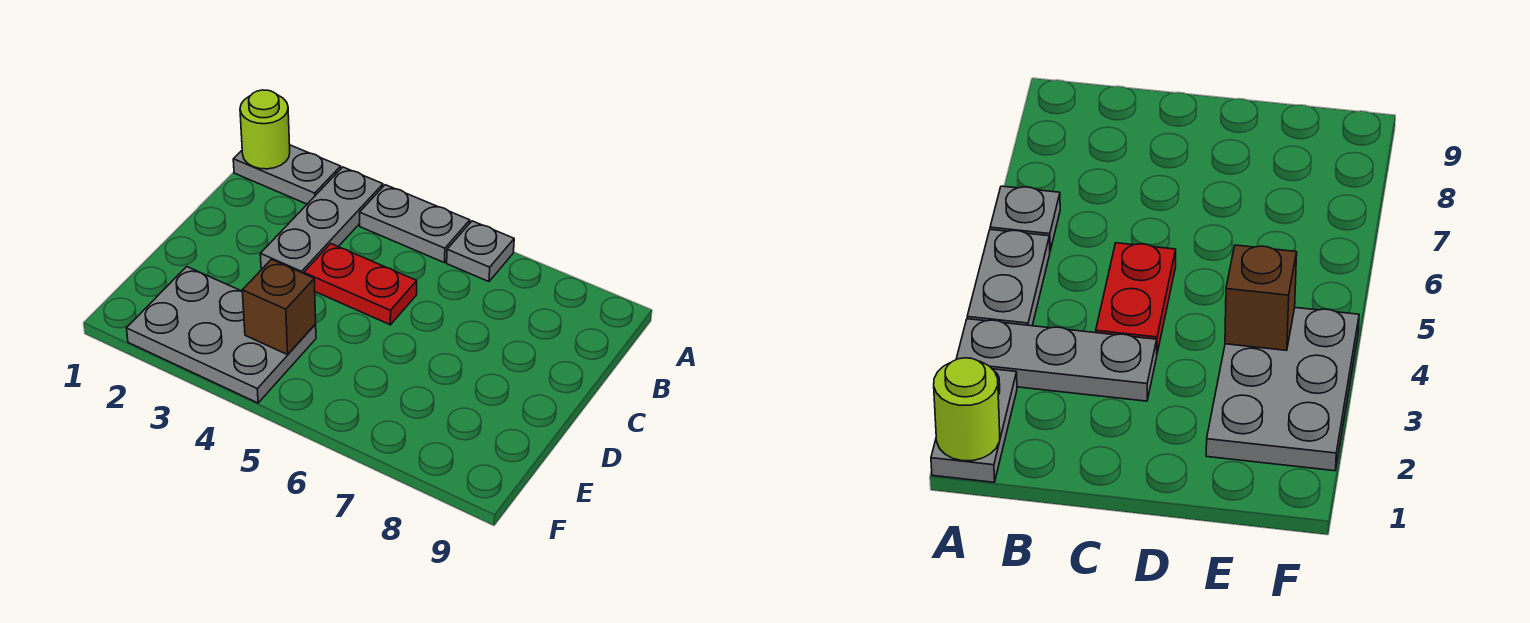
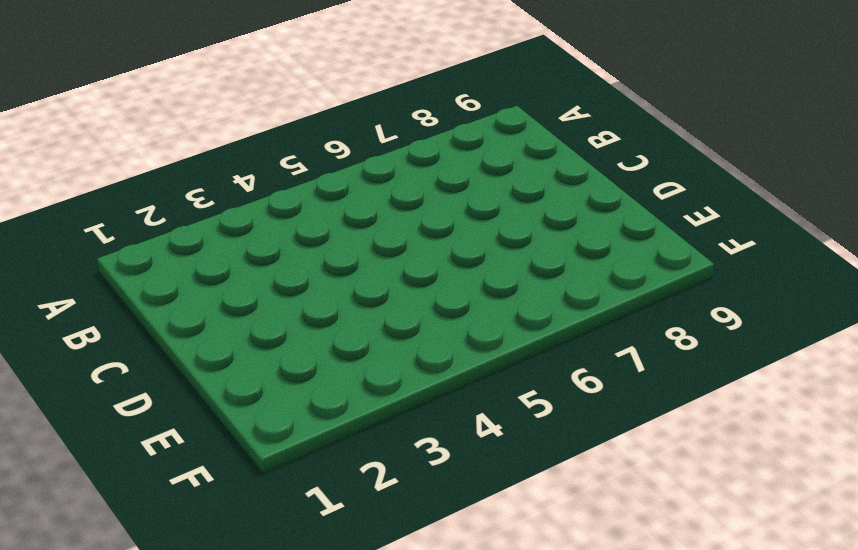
none -> grey 1x2 plate [233,145,341,204]
none -> grey 1x3 plate [260,167,383,273]

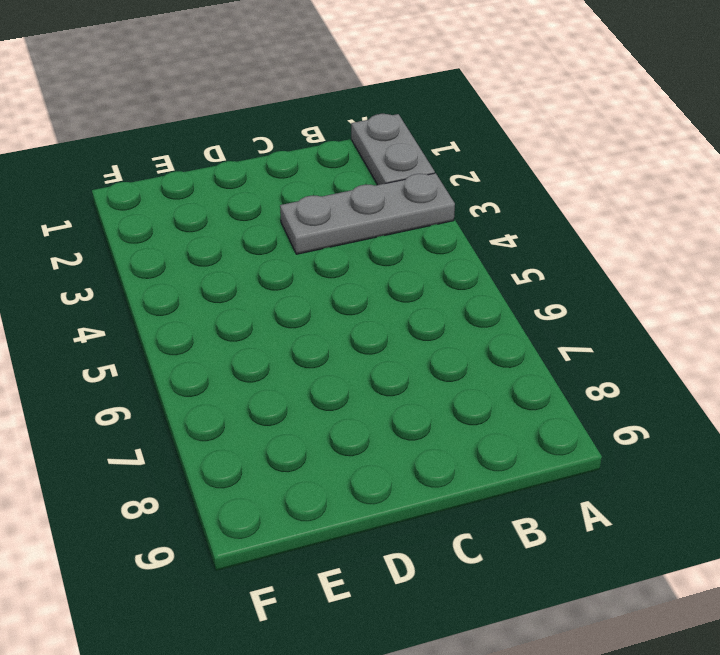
none -> grey 1x2 plate [360,185,470,263]
none -> grey 1x1 plate [447,221,514,282]

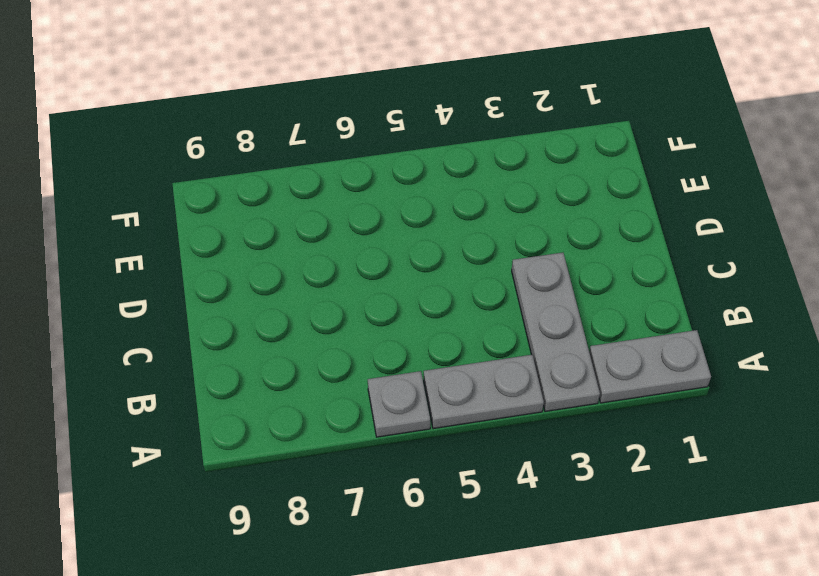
none -> red 1x2 plate [304,244,417,325]
none -> grey 2x3 plate [126,267,316,403]

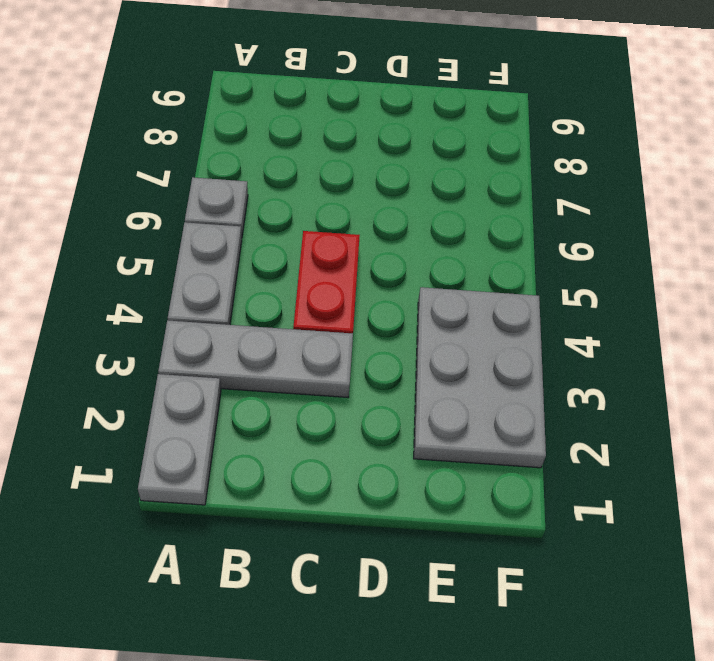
none -> lime 1x1 round brick [240,90,290,169]
none -> brown 1x1 brick [242,259,316,355]

